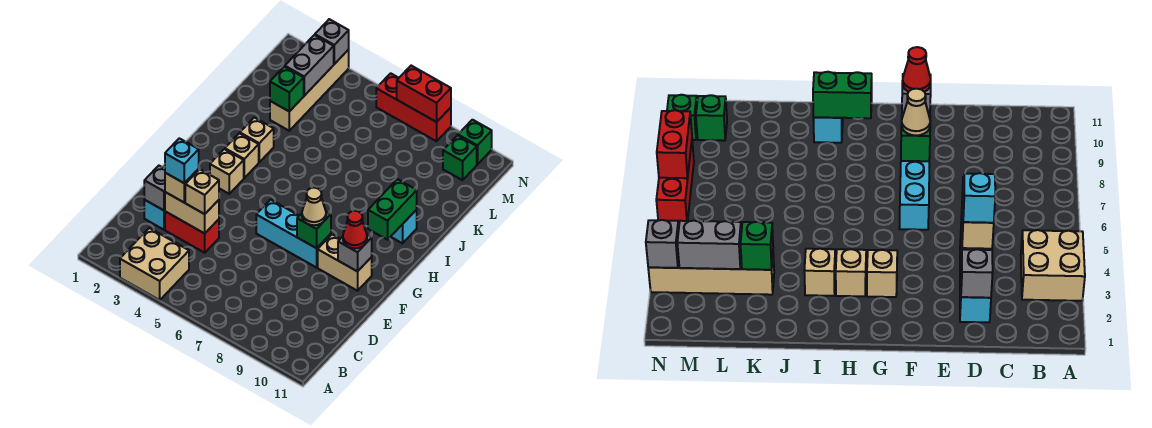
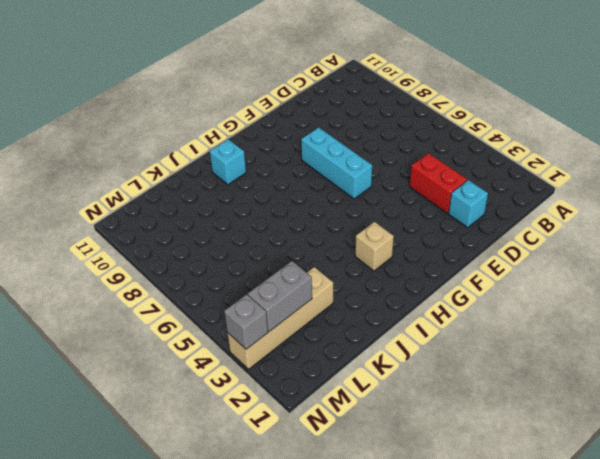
none -> tan 2x2 brick [120,228,189,300]
none -> tan 1x2 brick [318,234,372,291]
none -> tan 1x1 brick [210,149,244,194]

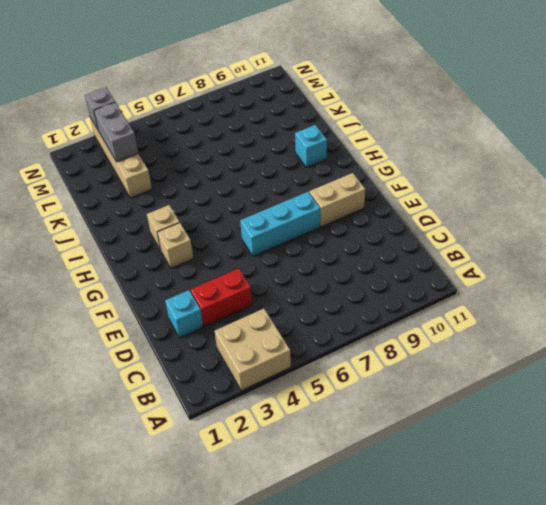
none -> tan 1x1 brick [240,118,274,162]
none -> green 1x1 brick [443,135,477,180]
none -> red 1x3 brick [376,73,451,141]

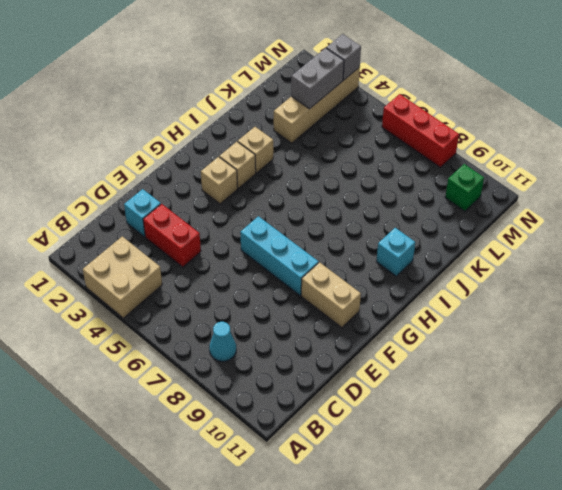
cyan 1x1 cone [209,322,236,361] -> none
none -> green 1x1 brick [458,120,492,164]
none -> grey 1x1 brick [144,166,165,210]
none -> tan 1x2 brick [165,192,219,233]

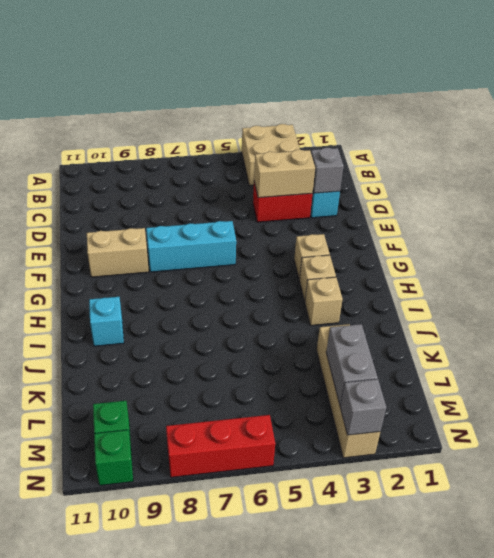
none -> green 1x1 brick [297,212,331,248]
none -> grey 1x1 brick [338,235,372,272]
none -> green 1x2 brick [368,179,417,240]

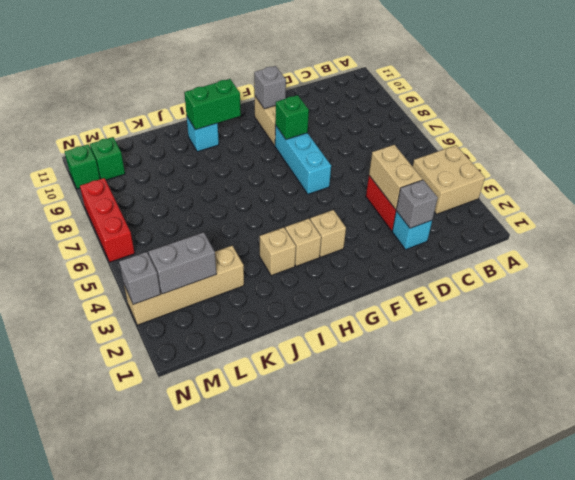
none -> green 1x1 brick [270,67,304,111]
none -> red 1x2 brick [397,66,451,122]
none -> tan 1x1 brick [165,169,199,203]

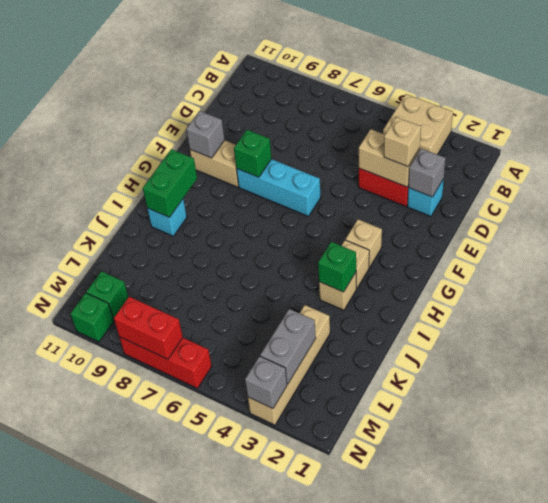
green 1x1 brick [318,242,356,292] -> green 1x1 brick moved to [270,67,304,111]
none -> tan 1x1 brick [185,169,219,214]
none -> tan 1x1 cone [302,188,326,225]
none -> red 1x1 cone [343,211,367,248]

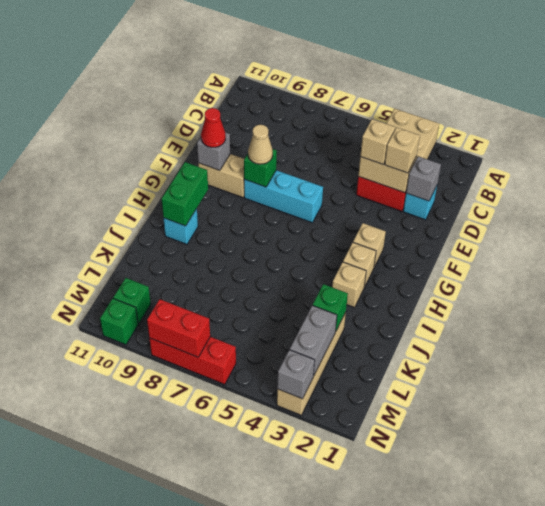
none -> cyan 1x1 brick [165,138,199,183]

